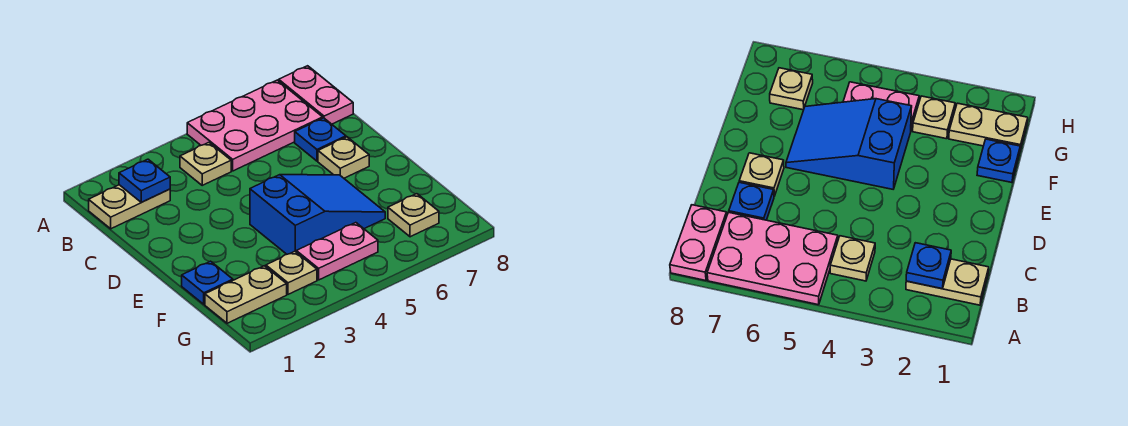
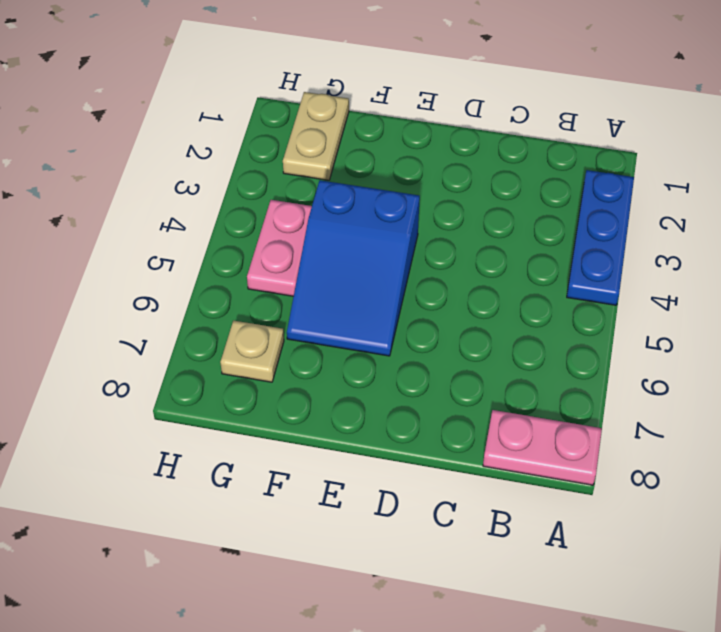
blue 1x3 plate [567,170,634,305] -> none
none -> pink 2x3 plate [187,80,323,171]
none -> tan 1x2 plate [89,185,170,229]
none -> tan 1x1 plate [180,143,231,185]

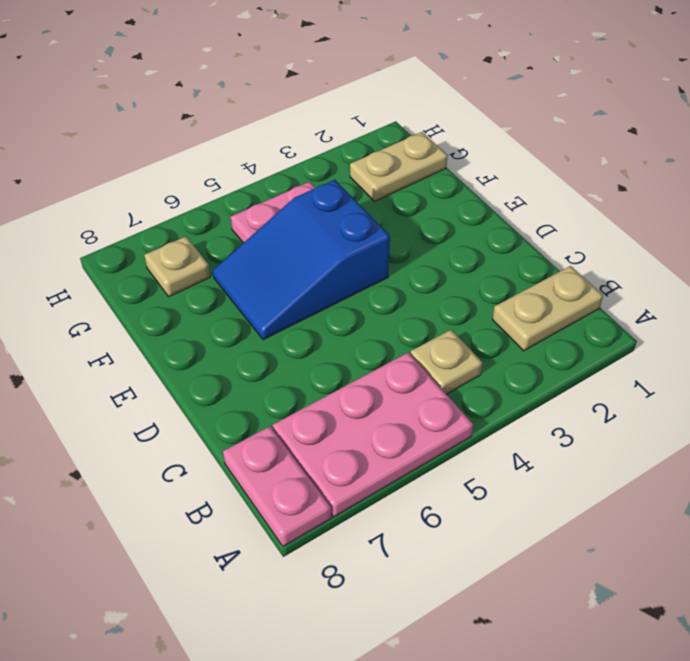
none -> blue 1x1 plate [295,118,346,161]
none -> tan 1x1 plate [318,137,369,178]
none -> blue 1x1 plate [182,261,233,304]

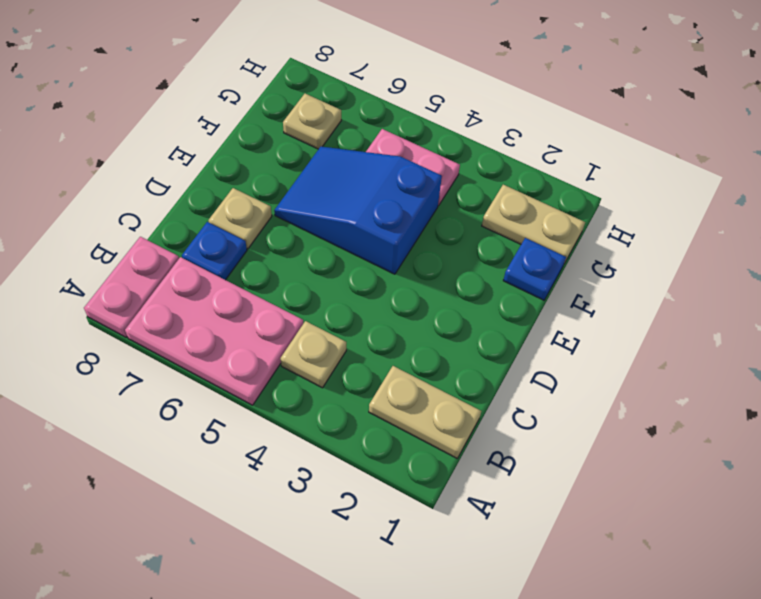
none -> tan 1x1 plate [266,251,317,294]
none -> blue 1x1 plate [119,159,170,202]

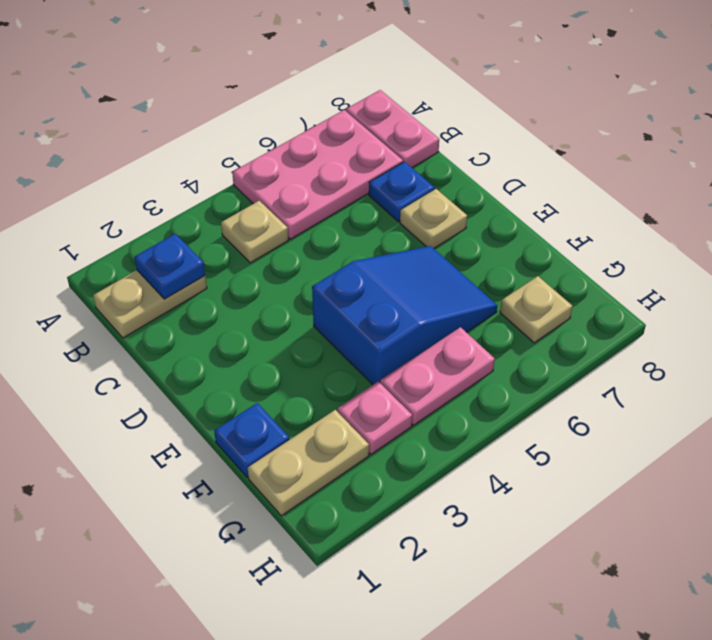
pink 1x1 plate [337,381,412,454] -> tan 1x1 plate [266,251,317,294]

